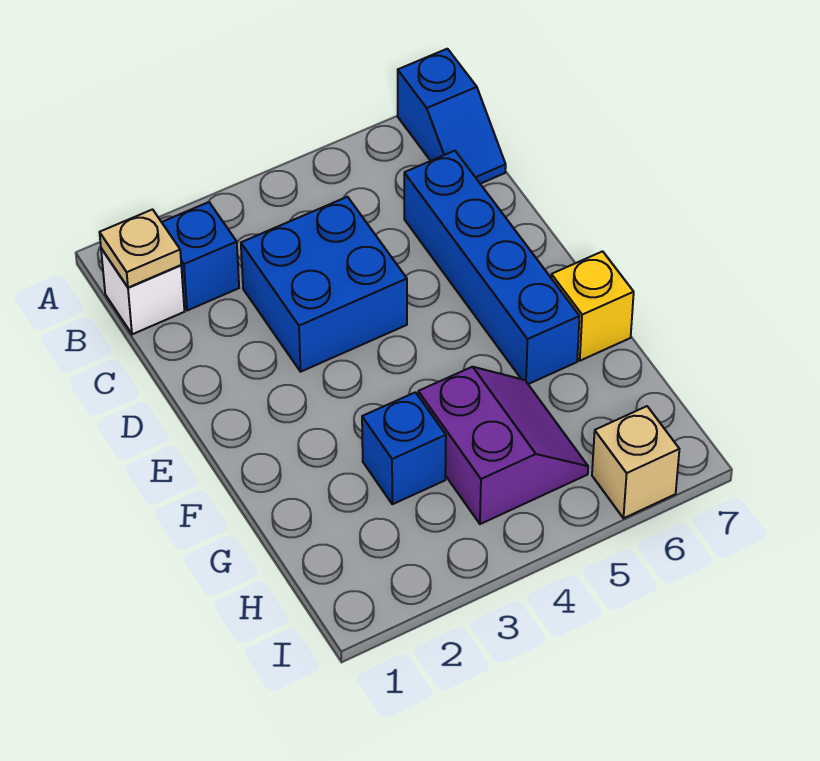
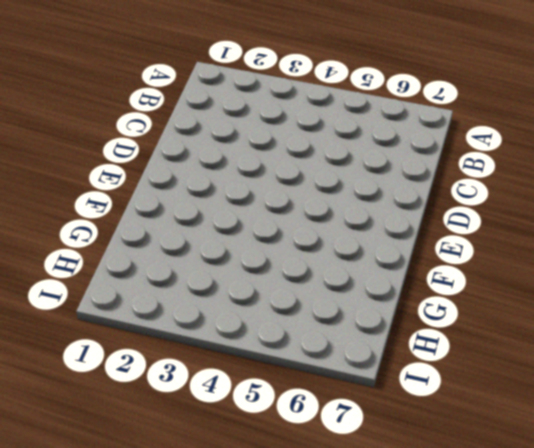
none -> blue 1x2 slope [398,49,506,184]
none -> white 1x1 brick [101,248,184,334]

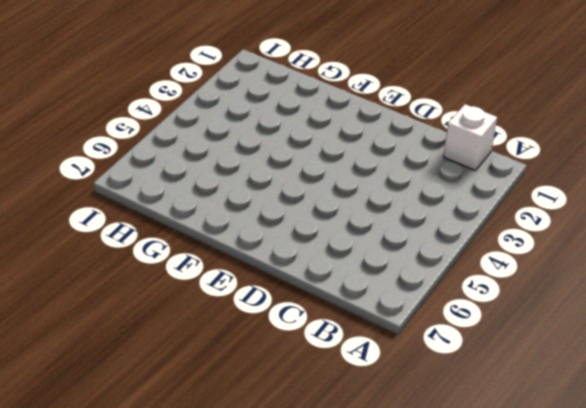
none -> blue 1x2 slope [398,49,506,184]
none -> blue 1x1 brick [162,202,239,311]

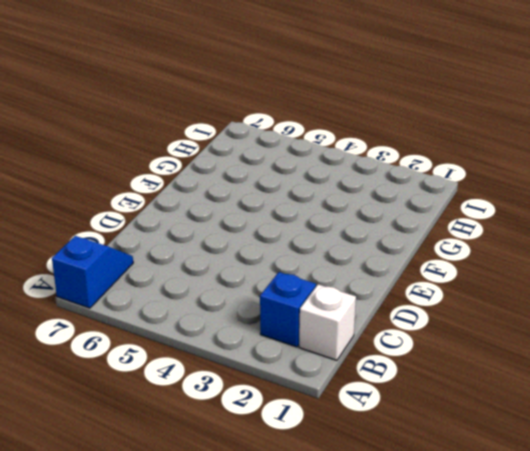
none -> blue 2x2 brick [241,197,407,372]
none -> blue 1x4 brick [404,151,580,384]

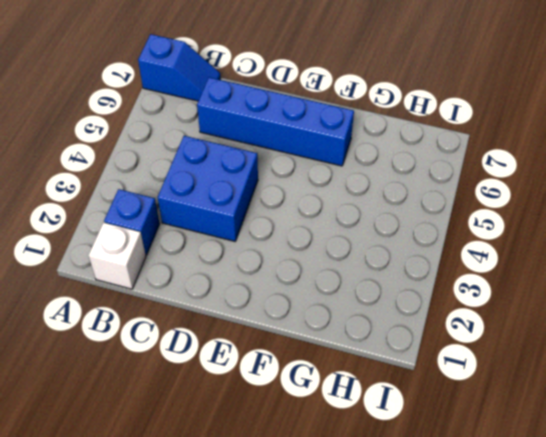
none -> yellow 1x1 brick [551,251,634,361]
none -> blue 1x1 brick [362,392,446,504]

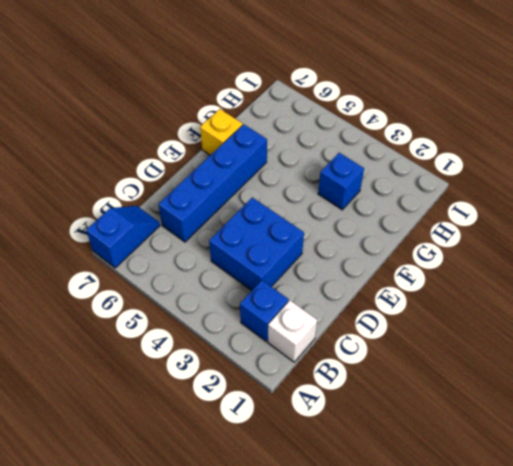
none -> purple 2x2 slope [418,367,588,524]
none -> tan 1x1 brick [592,406,679,518]

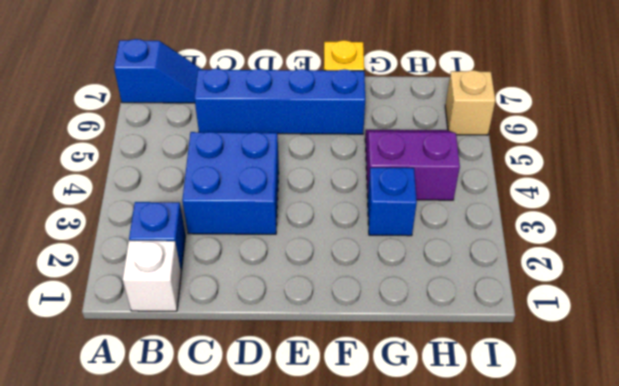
none -> tan 1x1 plate [100,210,181,288]

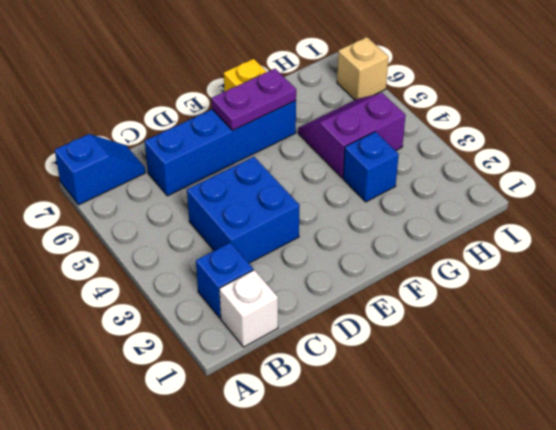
purple 1x2 plate [212,69,296,130] -> none
none -> tan 1x1 plate [100,210,181,288]

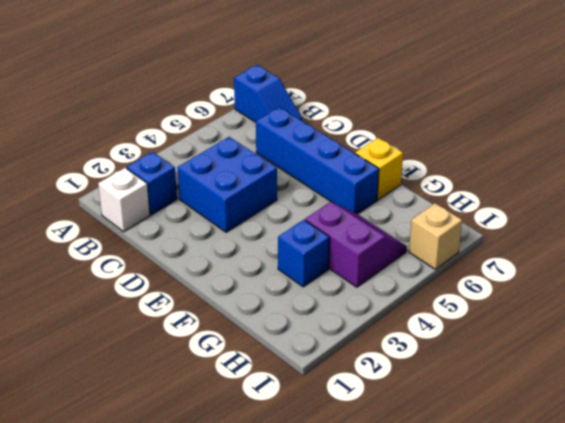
none -> tan 1x1 plate [100,210,181,288]

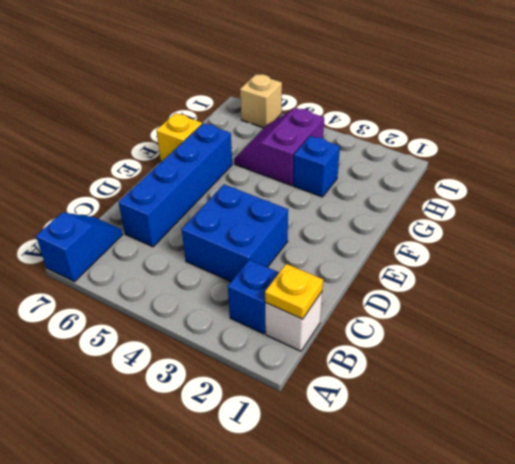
yellow 1x1 plate [265,264,323,319] -> tan 1x1 plate [100,210,181,288]

